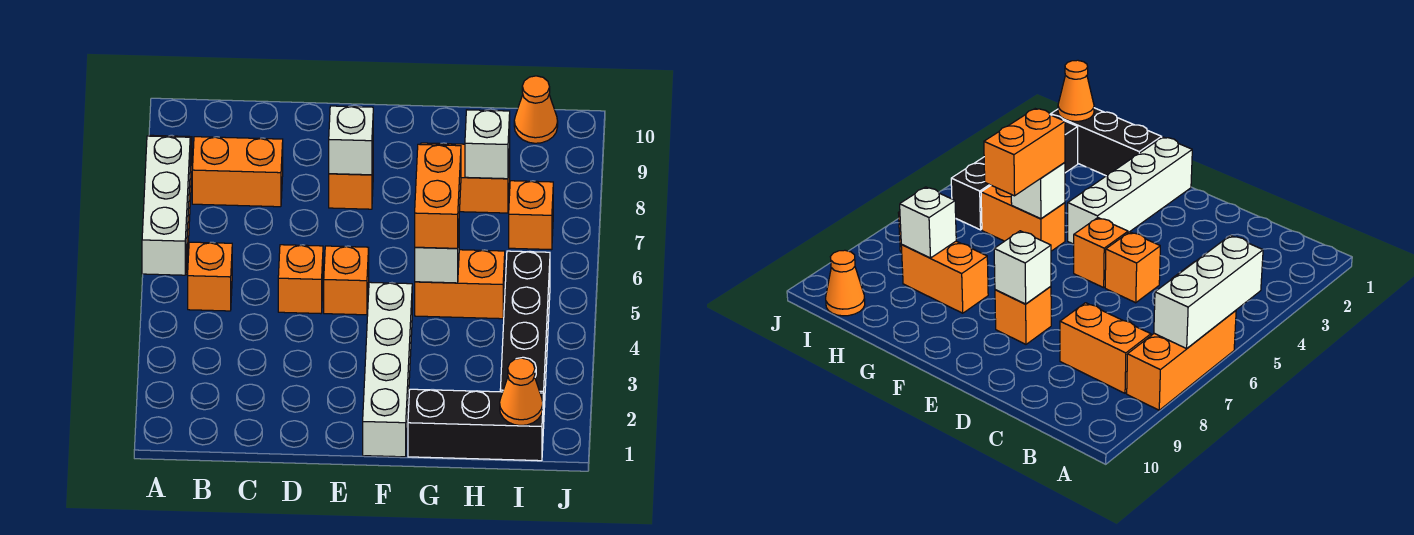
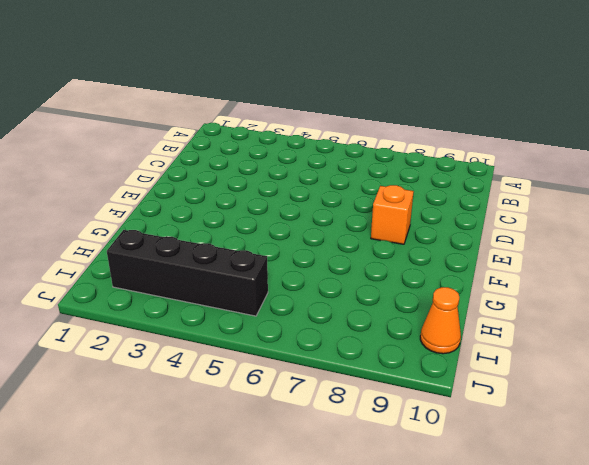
none -> orange 1x3 brick [1127,310,1236,410]
none -> orange 1x1 brick [188,242,232,311]
none -> orange 1x2 brick [192,137,283,207]

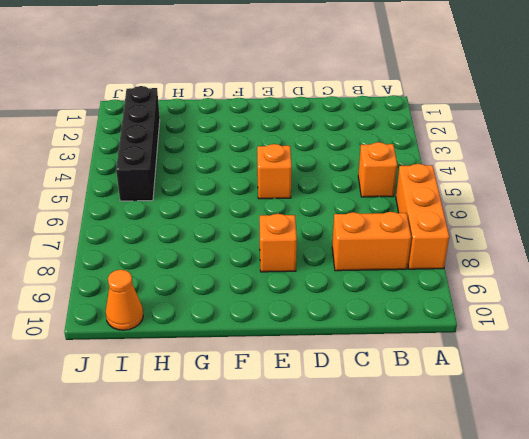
none -> orange 1x1 brick [278,245,323,314]
none -> white 1x4 brick [363,282,412,457]
none -> black 1x3 brick [408,389,544,461]

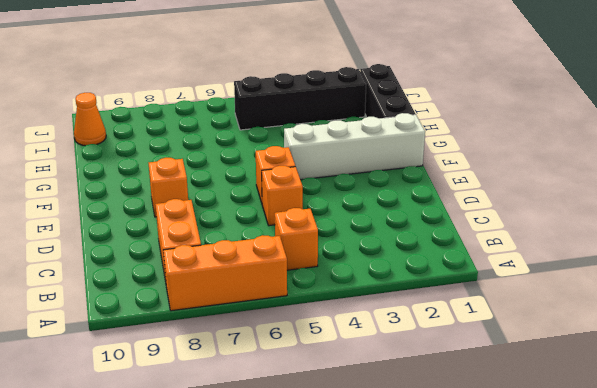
none -> orange 1x2 brick [415,250,505,319]
none -> orange 1x2 brick [421,143,510,213]
none -> orange 1x1 brick [509,181,553,250]

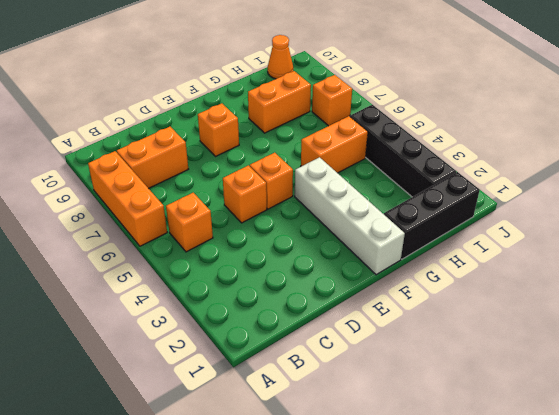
none -> white 1x3 brick [142,136,190,275]
none -> white 1x1 brick [329,106,373,175]
none -> white 1x1 brick [415,233,459,283]

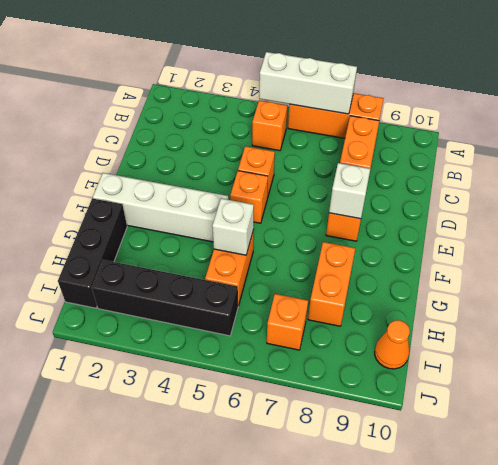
none -> white 1x1 brick [465,110,510,179]
none -> orange 1x1 cone [500,358,543,426]
none -> orange 1x2 brick [415,144,461,248]

